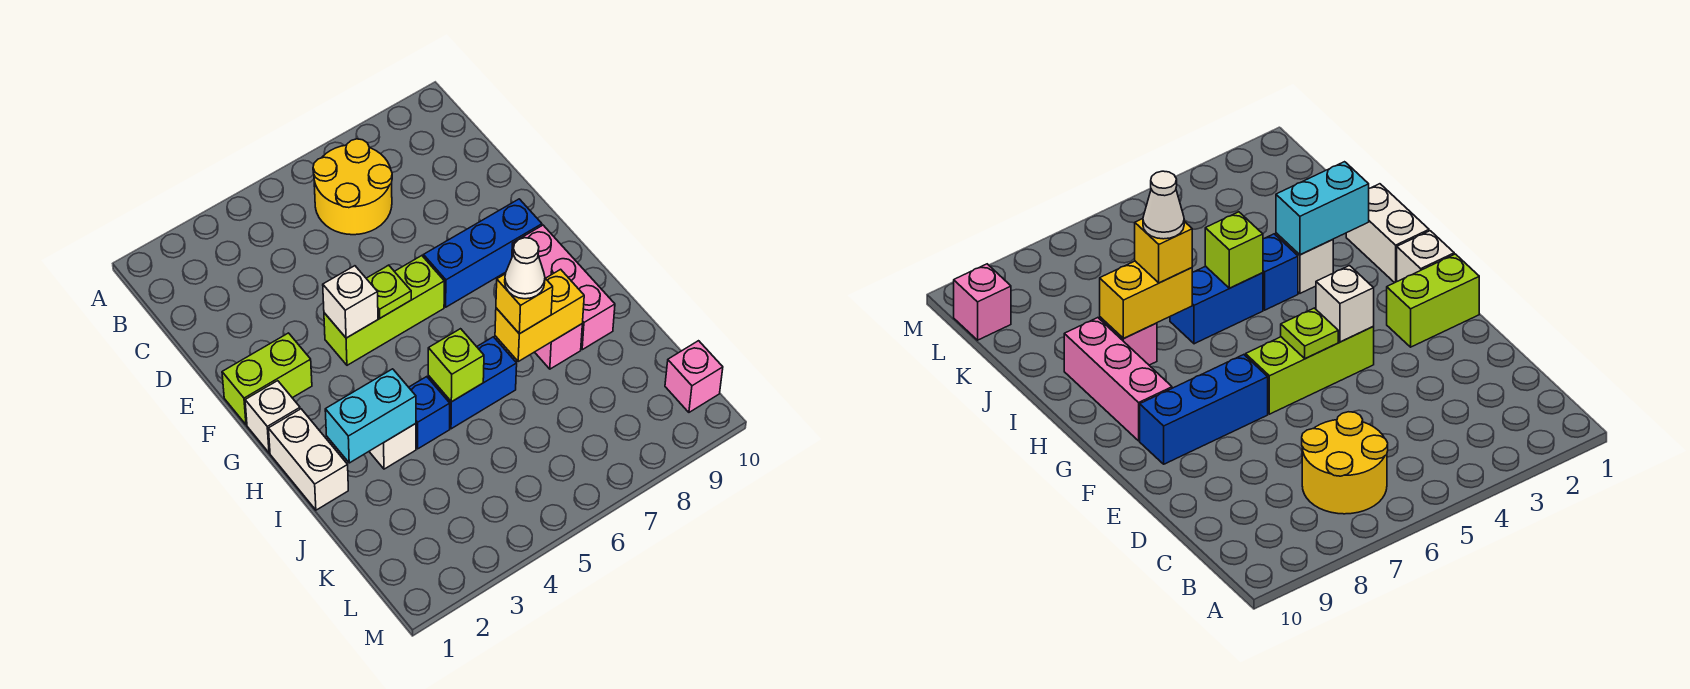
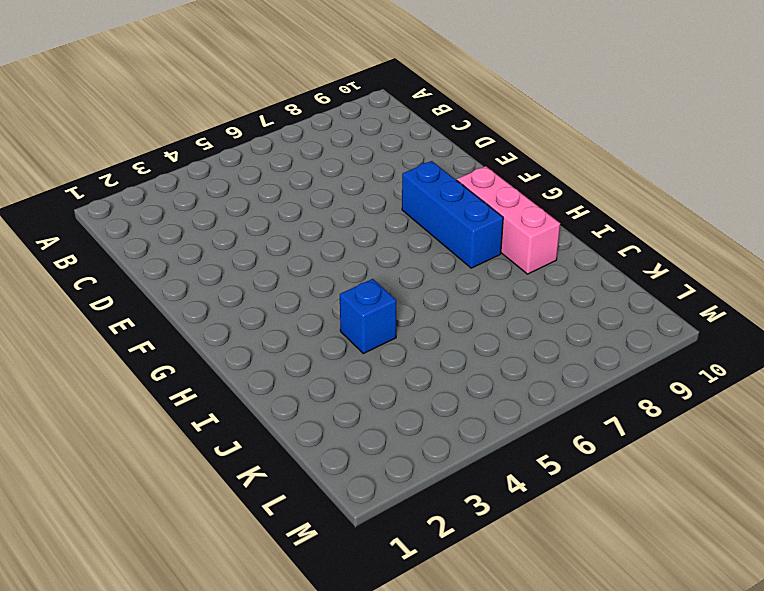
blue 1x3 brick [402,161,503,268] -> blue 1x3 brick turned to [423,199,542,307]
none -> yellow 2x2 round brick [313,139,392,235]
none -> lime 1x2 brick [222,333,312,425]
none -> lime 1x3 brick [324,256,444,365]

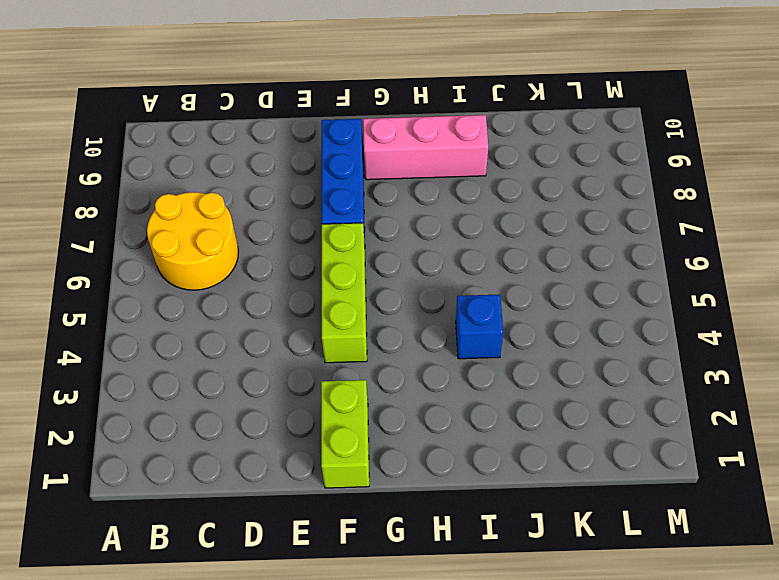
none -> white 1x1 brick [245,381,300,453]
none -> white 1x2 brick [268,409,348,510]
none -> white 1x1 brick [369,424,416,469]

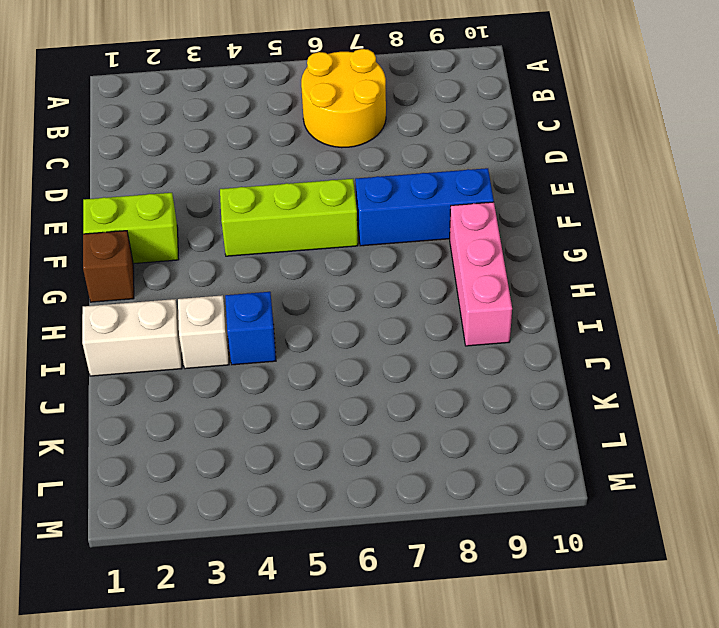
brown 1x1 brick [83,231,134,302] -> white 1x1 brick [245,381,300,453]
white 1x2 brick [82,299,182,376] -> white 1x2 brick turned to [268,409,348,510]
none -> blue 1x2 brick [428,337,517,429]
none -> pink 1x1 brick [535,324,582,369]
none -> pink 1x1 brick [665,341,723,412]

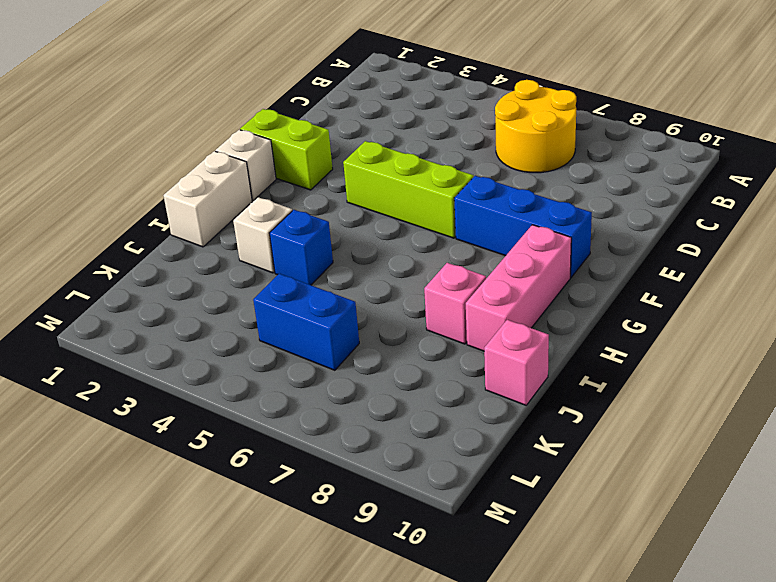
pink 1x1 brick [484,320,549,405] -> pink 1x1 brick moved to [665,341,723,412]
blue 1x2 brick [253,274,359,370] -> blue 1x2 brick moved to [428,337,517,429]
none -> white 1x1 brick [323,266,378,338]
none -> lime 1x1 plate [366,265,411,318]
none -> cyan 1x2 brick [325,369,416,463]

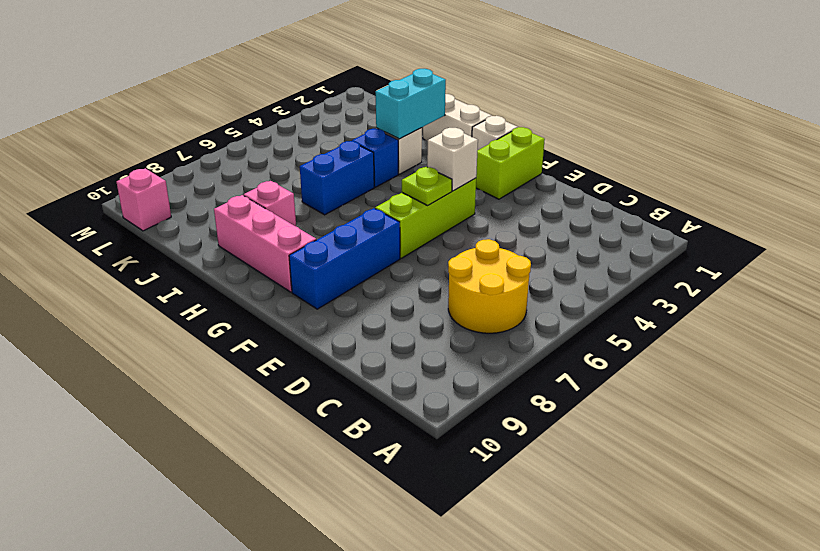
none -> lime 1x1 brick [428,329,484,402]
none -> yellow 1x2 brick [495,269,584,361]
none -> yellow 1x1 brick [496,274,553,334]

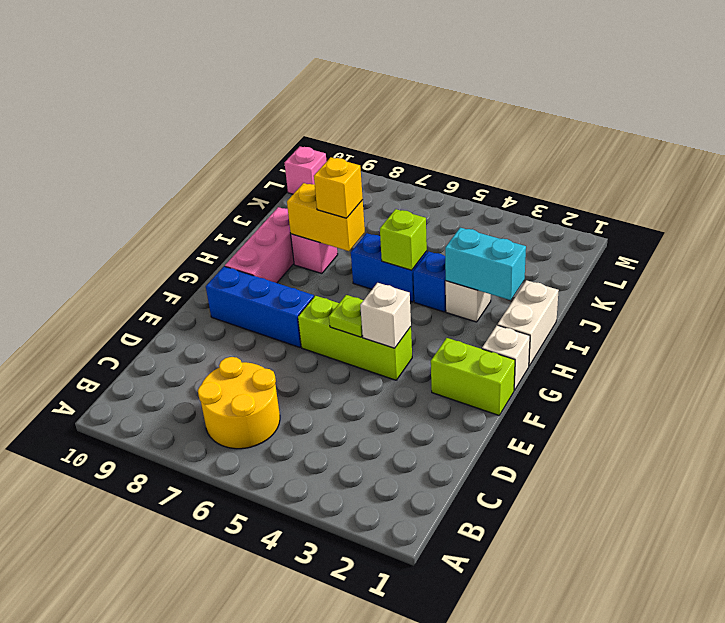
none -> white 1x1 cone [505,238,545,299]

